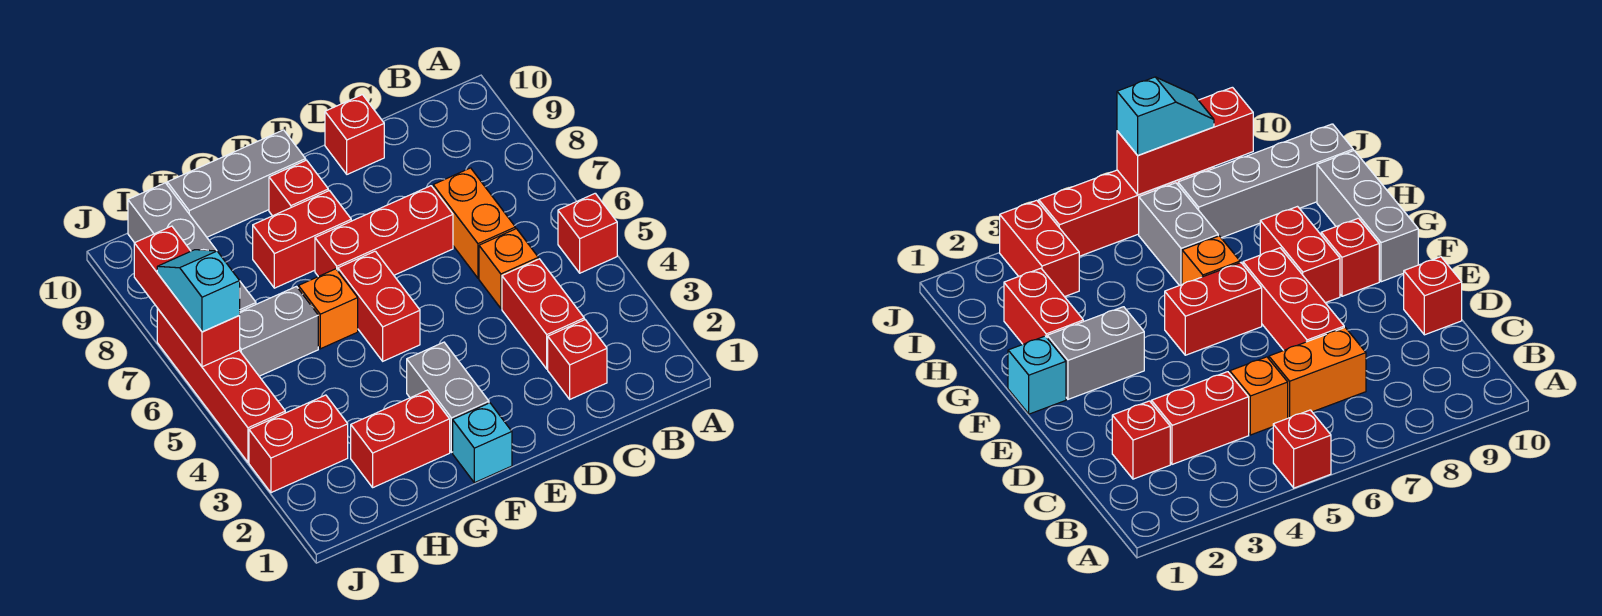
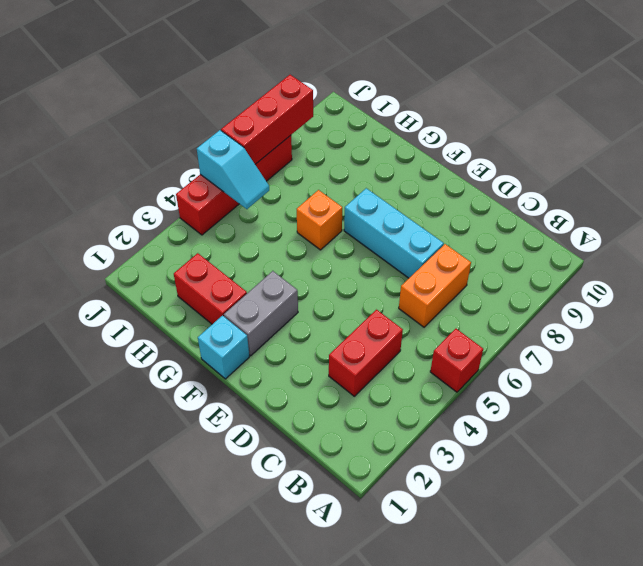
cyan 1x3 brick [344,188,444,278] -> red 1x3 brick [315,186,453,277]
cyan 1x2 slope [197,130,269,209] -> cyan 1x2 slope turned to [157,250,240,332]
none -> red 1x1 brick [548,320,607,399]
none -> orange 1x1 brick [479,229,538,308]
none -> red 1x1 brick [325,95,384,174]

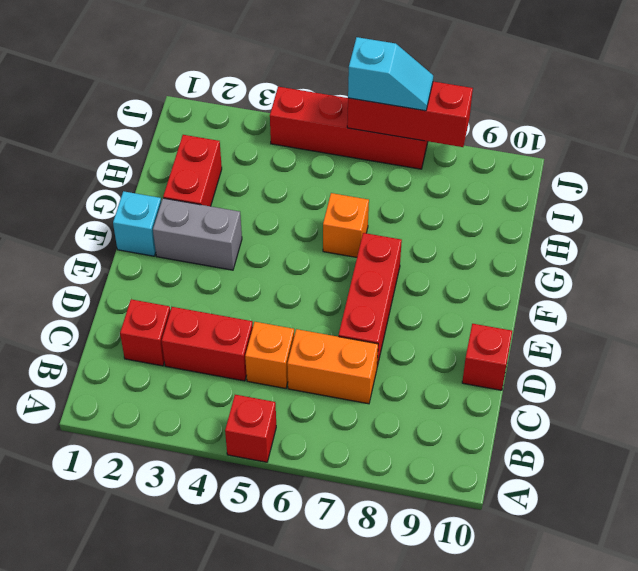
none -> red 1x2 brick [338,251,420,361]
none -> red 1x2 brick [253,191,351,288]
none -> red 1x1 brick [269,160,328,216]

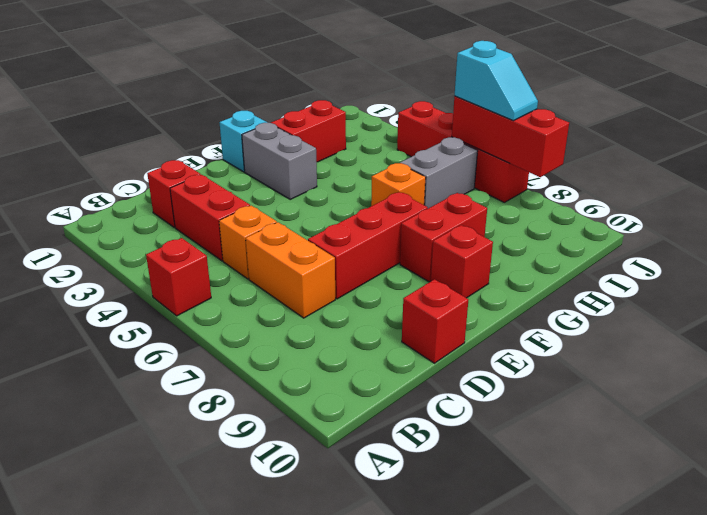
none -> red 1x2 brick [338,251,420,361]
none -> grey 1x3 brick [167,130,306,237]
none -> red 1x2 brick [249,395,348,493]

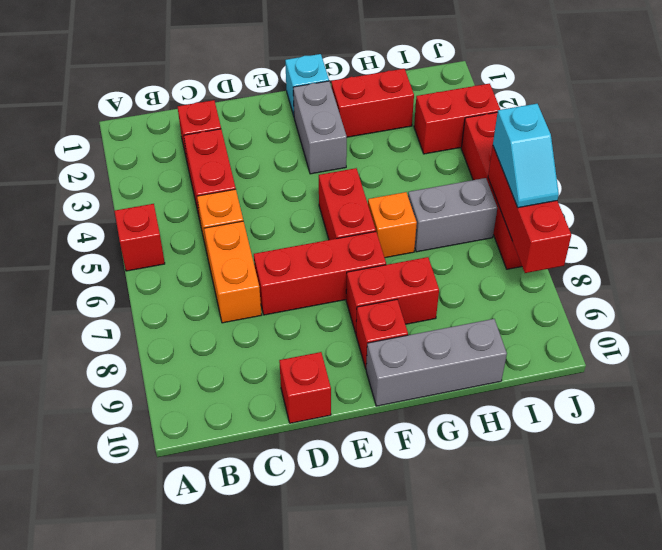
none -> grey 1x4 brick [128,183,256,311]

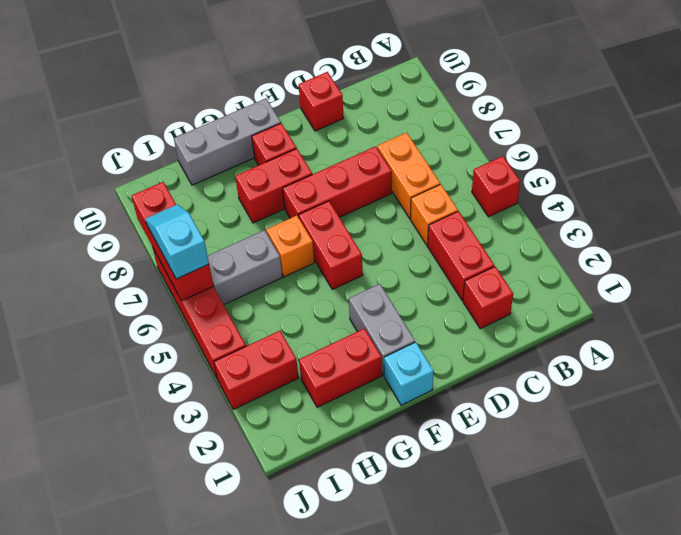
none -> grey 1x4 brick [128,183,256,311]

